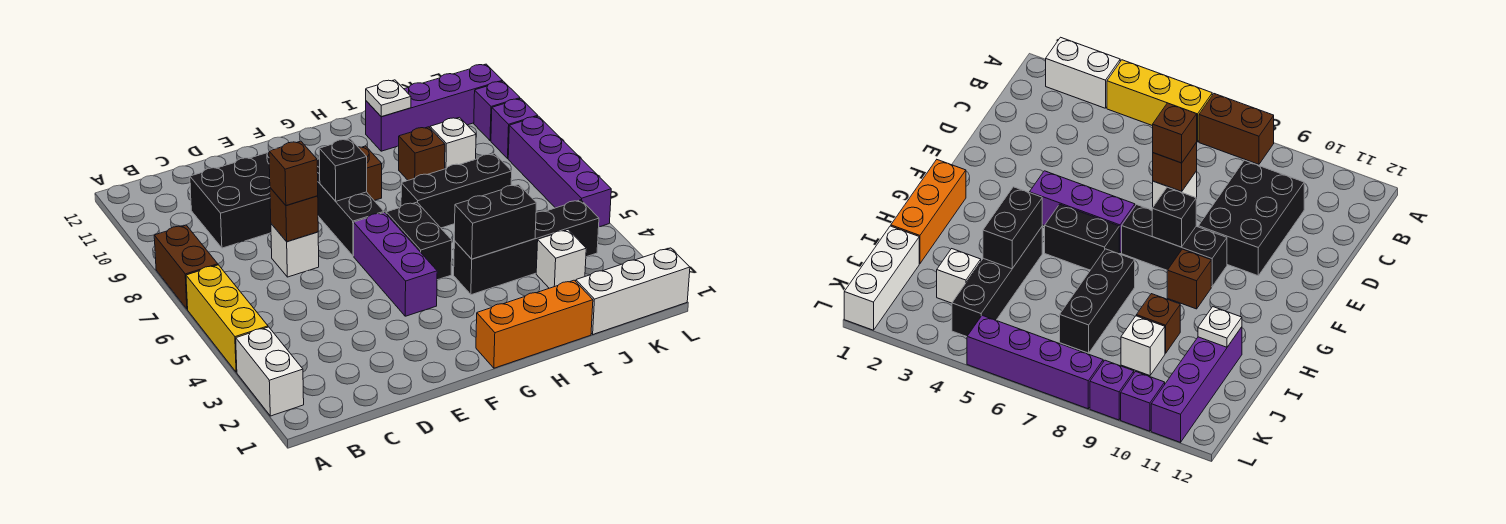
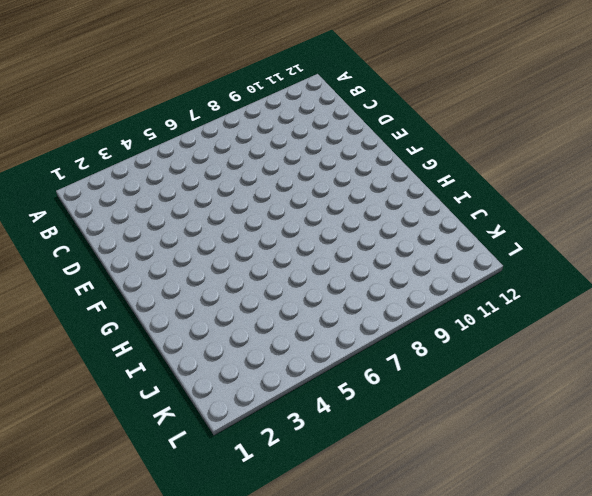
none -> white 1x2 brick [236,327,304,416]
none -> yellow 1x3 brick [186,265,268,372]
none -> brown 1x2 brick [154,225,218,309]

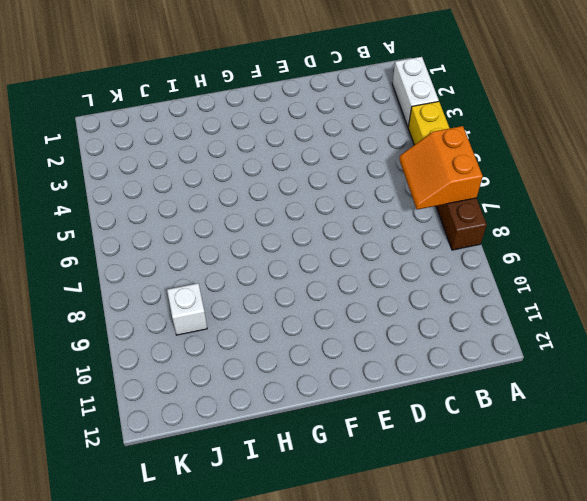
orange 2x2 slope [399,126,483,209] -> none
none -> black 2x3 brick [190,148,276,248]
none -> white 1x1 brick [271,224,319,277]
none -> purple 1x3 brick [354,212,437,316]

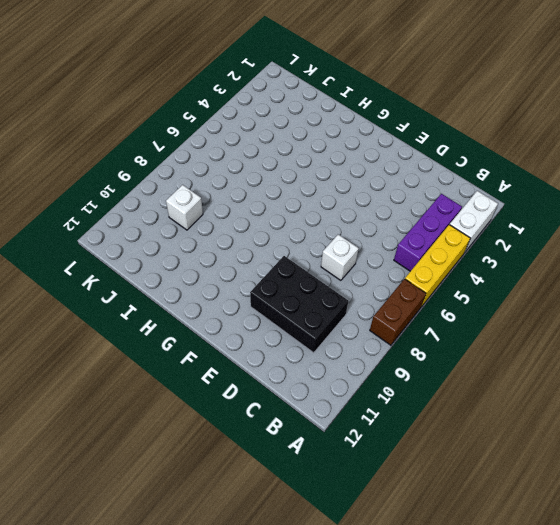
purple 1x3 brick [394,194,462,271] -> purple 1x3 brick moved to [354,212,437,316]
none -> black 1x3 brick [317,159,384,256]
none -> orange 1x3 brick [476,280,593,368]
none -> black 1x2 brick [386,202,452,280]

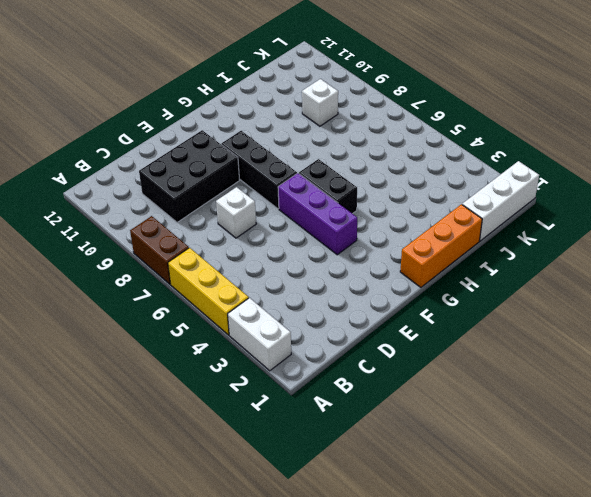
none -> brown 1x1 brick [358,146,382,201]
none -> black 1x4 brick [454,200,599,295]
none -> black 1x3 brick [401,154,512,228]

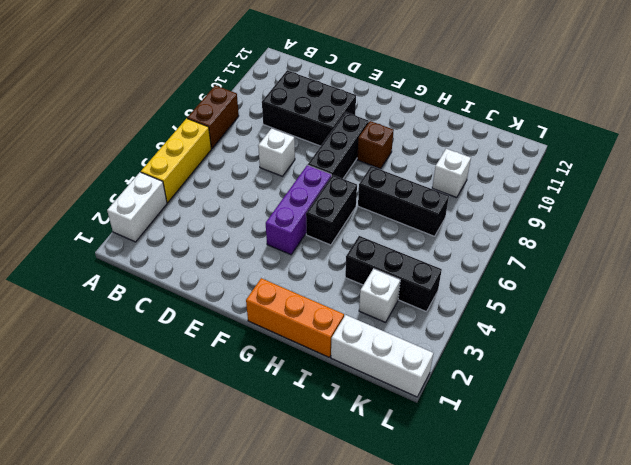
black 1x3 brick [345,236,442,312] -> black 1x4 brick [454,200,599,295]
none -> brown 1x1 brick [399,127,445,180]
none -> purple 1x4 brick [366,64,503,151]
none -> purple 1x4 brick [508,116,611,227]

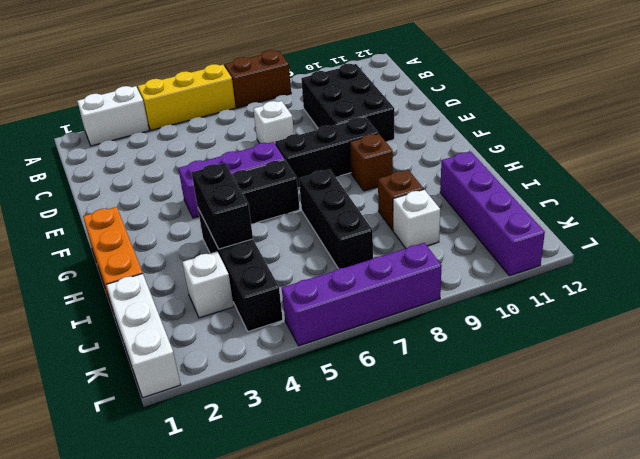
none -> purple 1x1 brick [491,99,538,158]
none -> purple 1x1 brick [474,81,520,141]
none -> brown 1x1 brick [270,188,318,241]

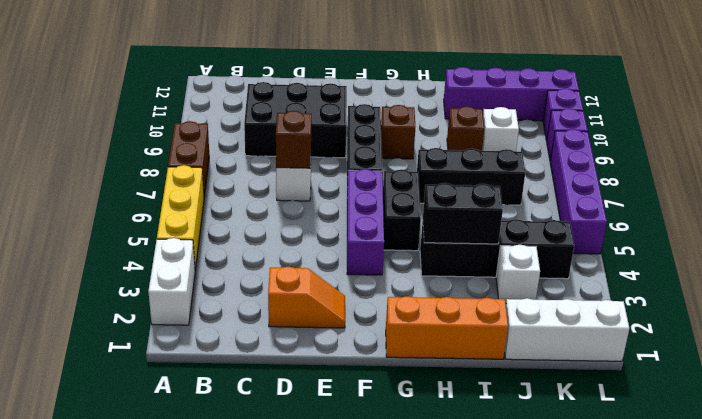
orange 1x2 slope [268,267,345,328] -> none
none -> black 1x1 brick [319,139,367,201]
none -> white 1x1 plate [366,80,411,117]
none -> brown 1x1 brick [269,141,318,206]

